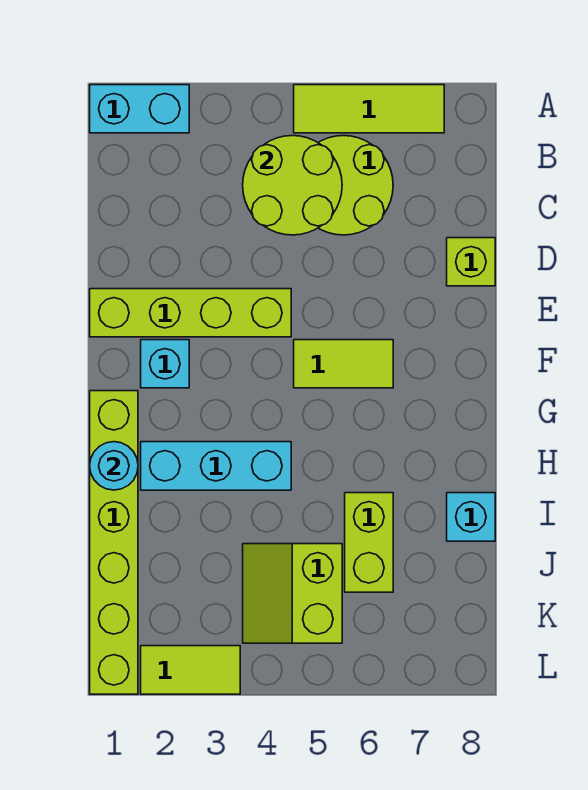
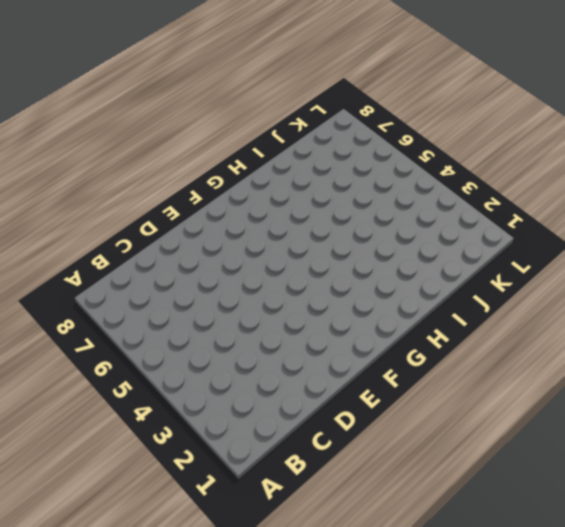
none -> cyan 1x2 brick [90,85,189,133]
none -> lime 1x3 tile [294,85,444,133]
none -> lime 2x2 round brick [318,136,393,235]

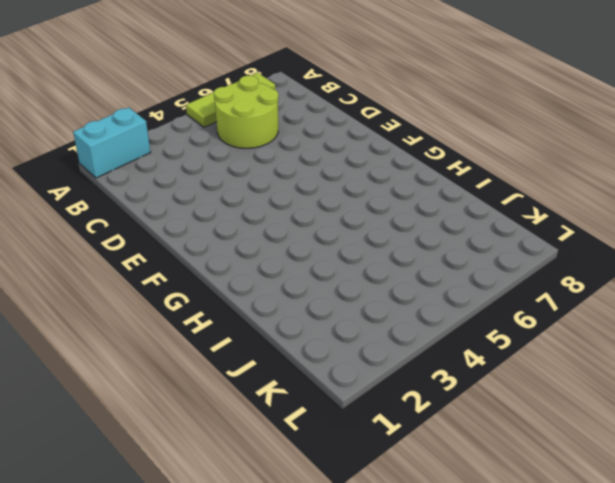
none -> lime 1x1 brick [447,238,495,286]
none -> lime 1x4 brick [90,289,291,337]
none -> cyan 1x1 brick [141,340,189,388]

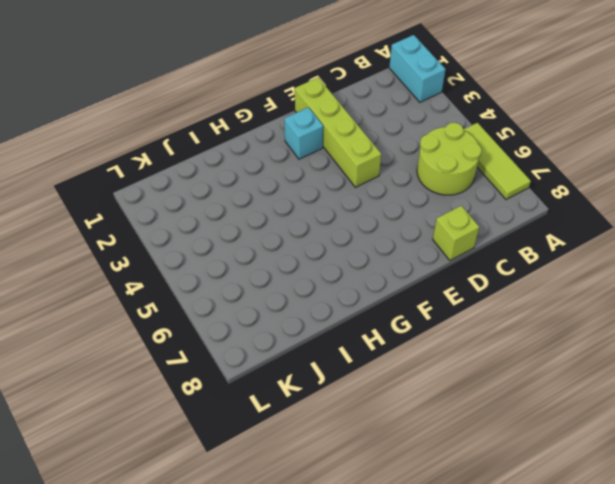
none -> lime 1x2 tile [294,340,393,388]
none -> lime 1x6 brick [90,391,138,694]
none -> cyan 1x3 brick [141,442,291,490]

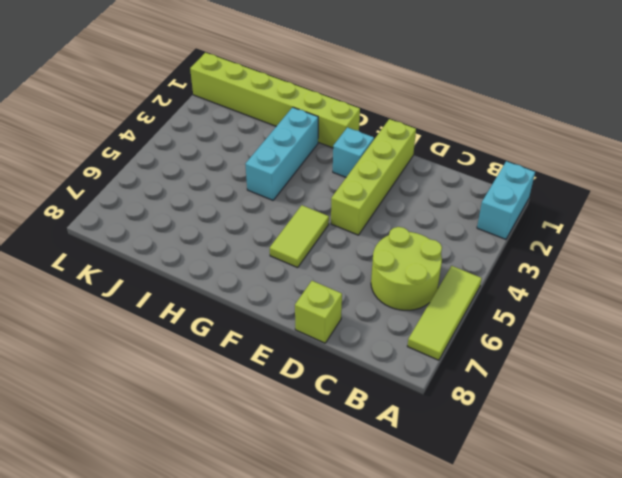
none -> lime 1x2 brick [345,493,393,592]
none -> cyan 1x1 brick [447,493,495,541]
none -> lime 2x2 slope [243,544,342,643]

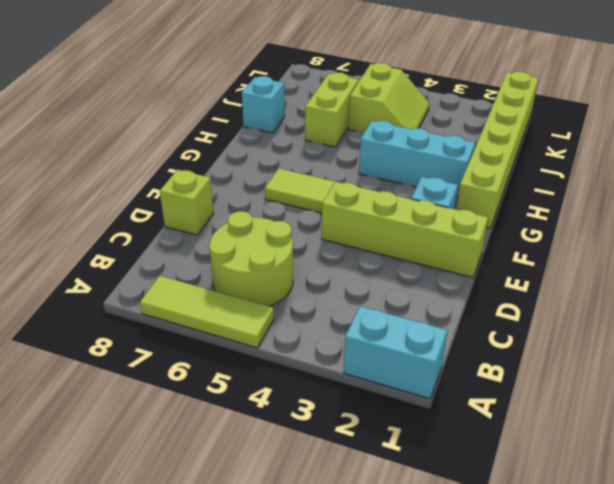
none -> lime 1x2 tile [141,646,240,694]
none -> lime 2x2 round brick [243,136,342,235]
none -> cyan 1x1 round brick [90,442,138,490]

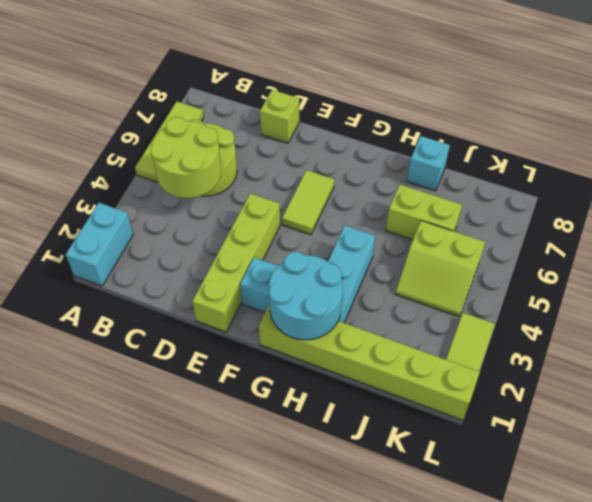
cyan 2x2 round brick [269,252,343,340] -> cyan 1x1 round brick [90,442,138,490]

